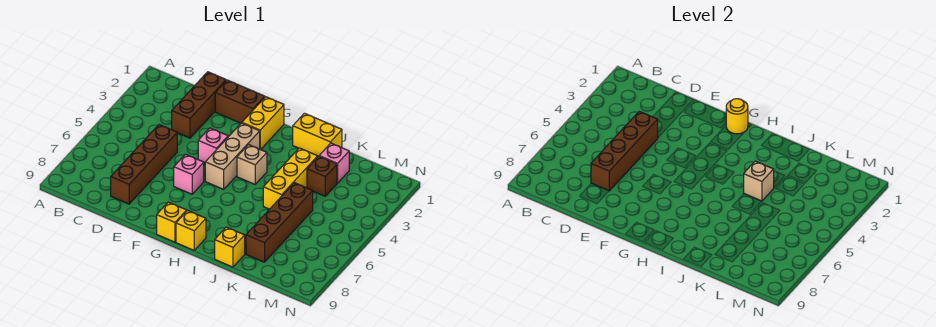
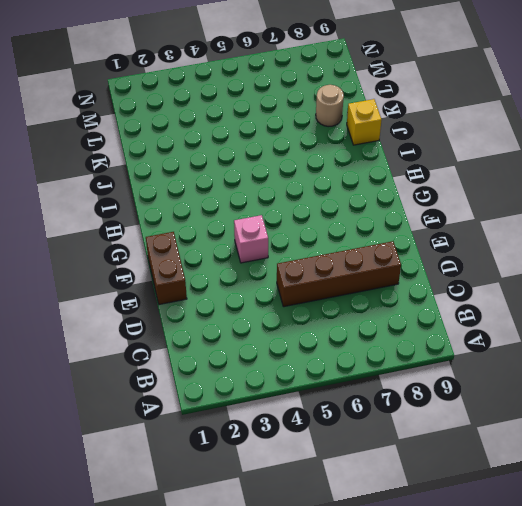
tan 1x1 round brick [316,85,344,127] -> brown 1x4 brick [246,183,313,262]
none -> brown 1x3 brick [172,72,226,138]
none -> pink 1x1 brick [174,154,204,194]
none -> yellow 1x2 brick [242,97,284,149]

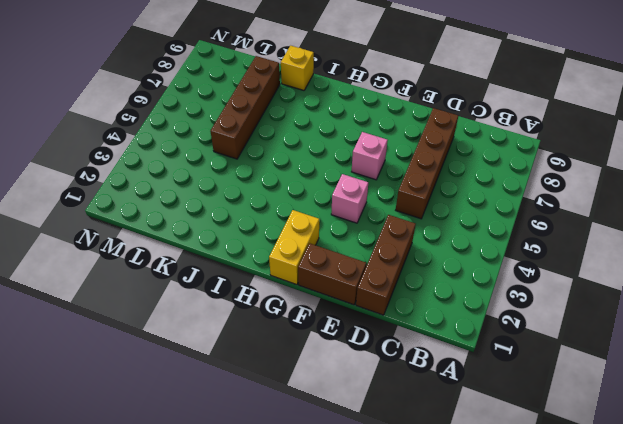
none -> tan 1x3 brick [205,123,260,189]
none -> yellow 1x1 brick [157,202,187,242]
none -> tan 1x1 brick [237,145,267,184]

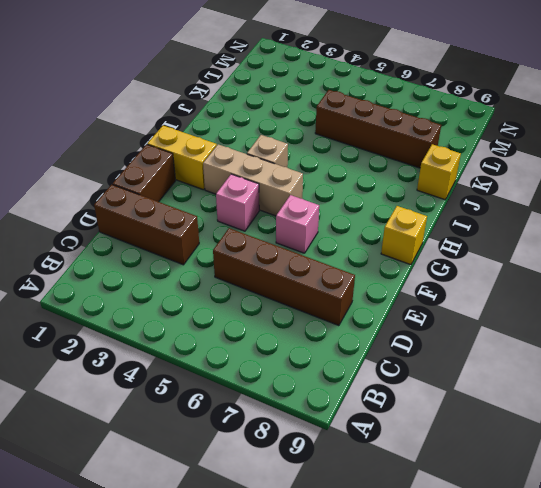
none -> yellow 1x1 brick [176,211,206,250]
none -> yellow 1x2 brick [293,113,342,156]
none -> yellow 1x3 brick [263,148,318,209]

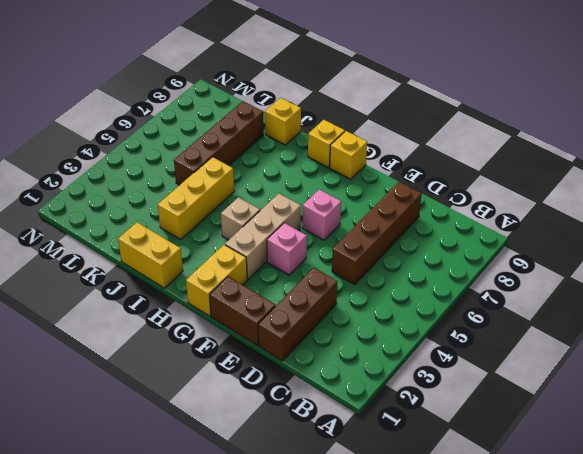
none -> pink 1x1 brick [319,143,349,183]
none -> brown 1x1 brick [307,156,337,196]
none -> brown 1x4 brick [591,111,658,191]

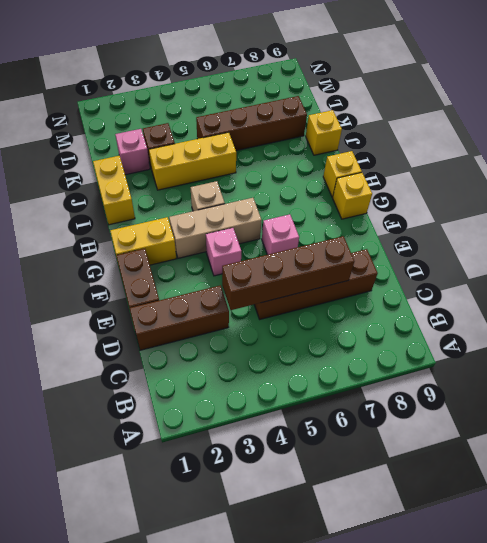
none -> yellow 1x1 round brick [726,99,748,134]
none -> tan 1x1 brick [744,161,774,201]

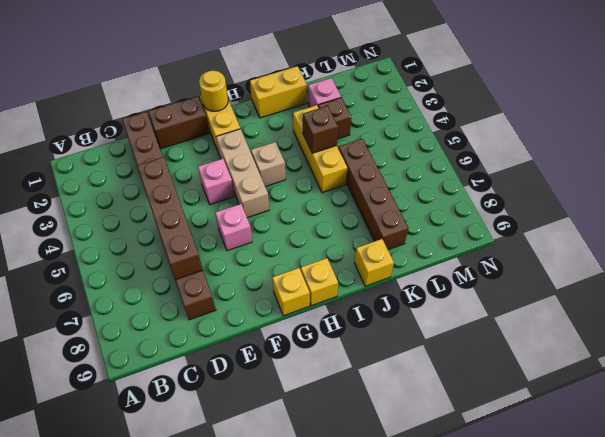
brown 1x1 brick [303,106,338,153] -> tan 1x1 brick [744,161,774,201]

